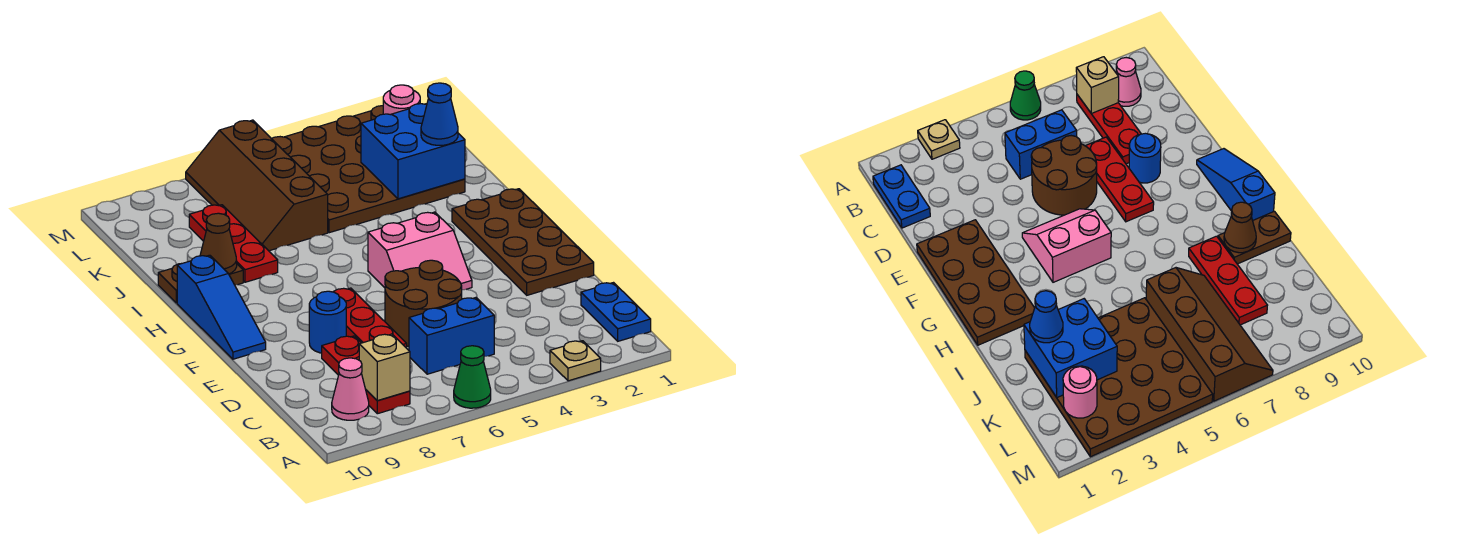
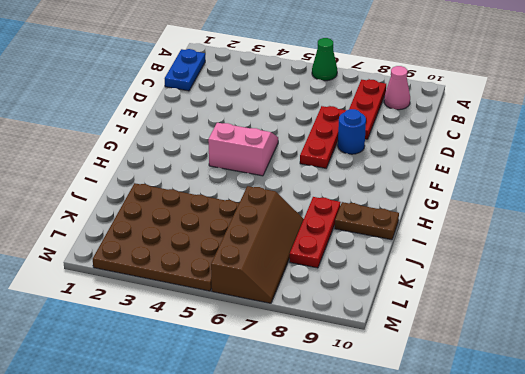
none -> tan 1x1 plate [550,341,601,381]
none -> blue 1x2 brick [409,298,494,374]
none -> brown 2x2 round brick [385,260,462,346]

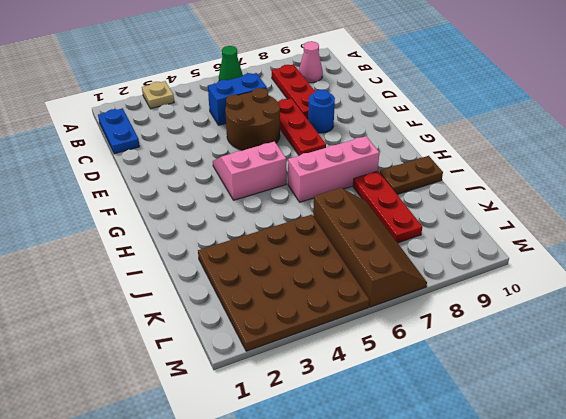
pink 1x3 brick [288,136,379,202] -> none
none -> brown 2x4 plate [452,189,594,295]
none -> blue 1x3 slope [177,255,266,359]
none -> tan 1x1 brick [359,334,410,401]

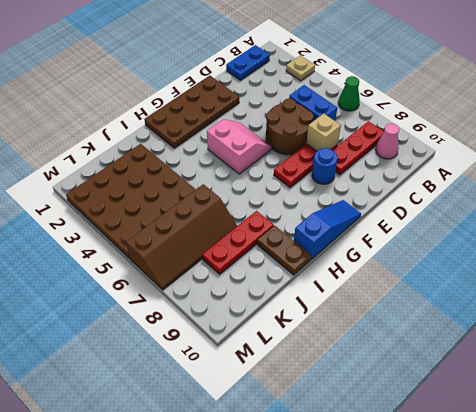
tan 1x1 brick [306,114,341,151] -> tan 1x1 brick moved to [359,334,410,401]
none -> brown 1x1 cone [200,213,237,274]
none -> blue 2x2 brick [361,104,465,199]
none -> pink 1x1 round brick [383,85,420,115]

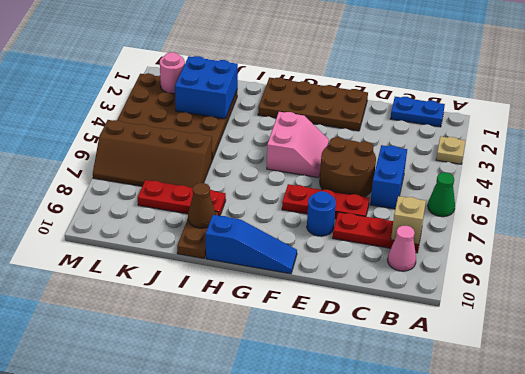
none -> blue 1x1 cone [421,83,458,145]

